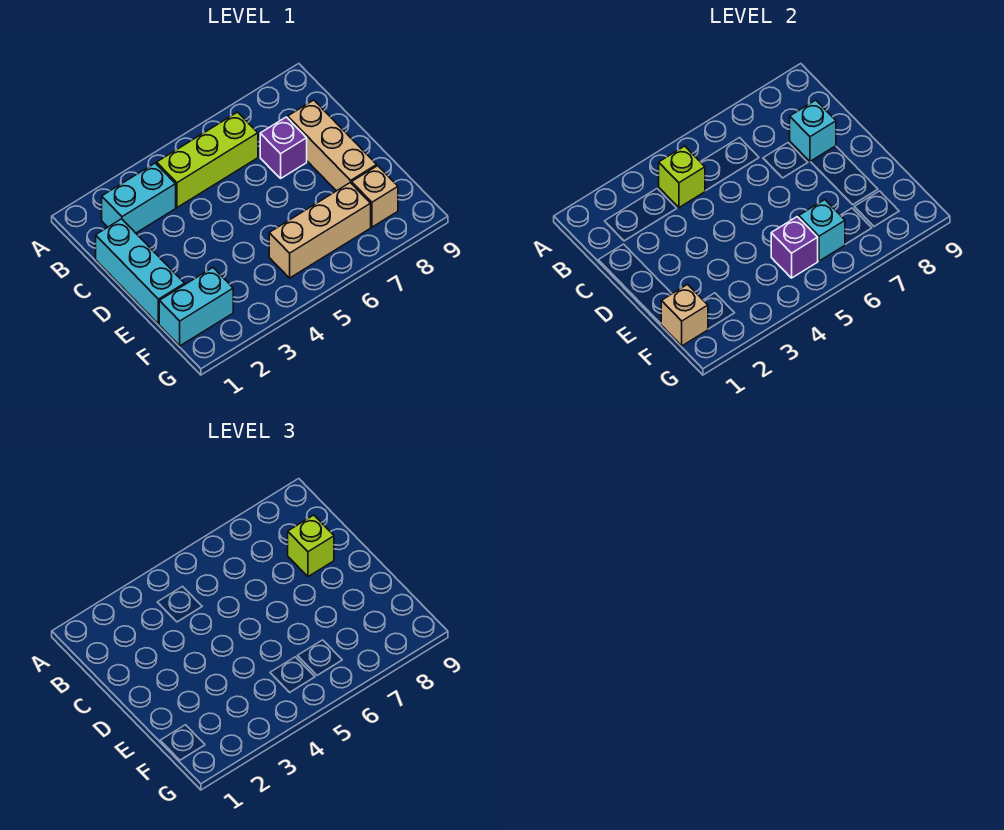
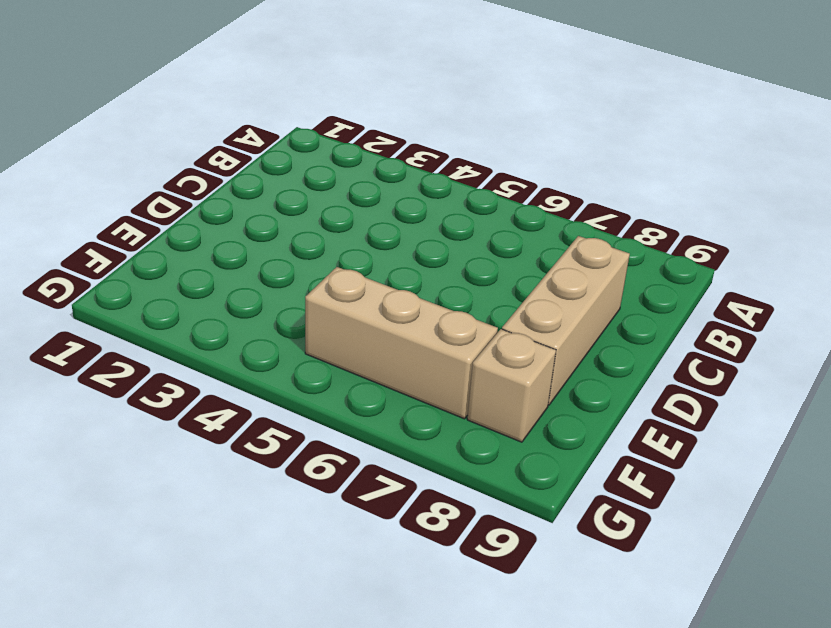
none -> cyan 1x2 brick [102,163,176,233]
none -> lime 1x3 brick [157,112,258,207]
none -> cyan 1x3 brick [96,219,185,324]

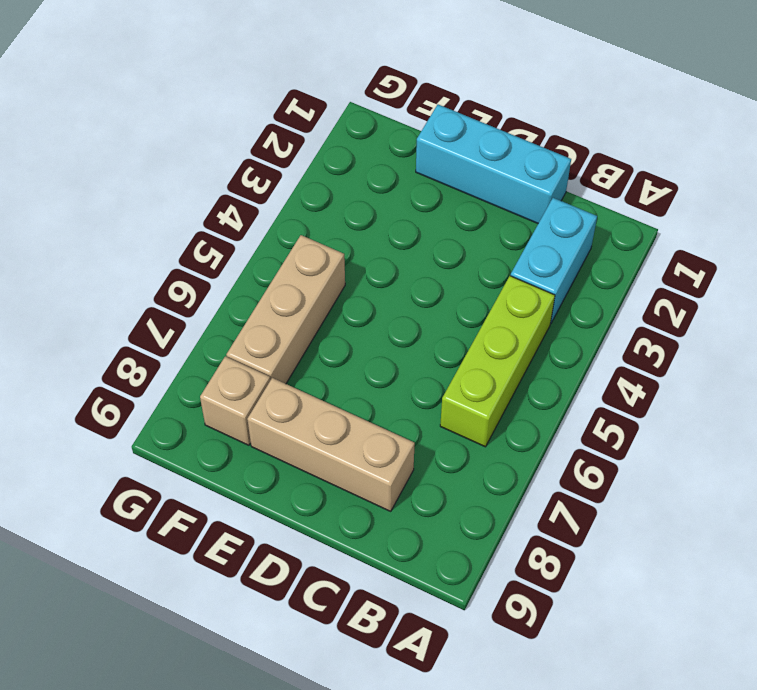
none -> purple 1x1 brick [260,117,307,178]
none -> cyan 1x2 brick [159,268,233,346]
none -> lime 1x1 brick [659,146,705,207]

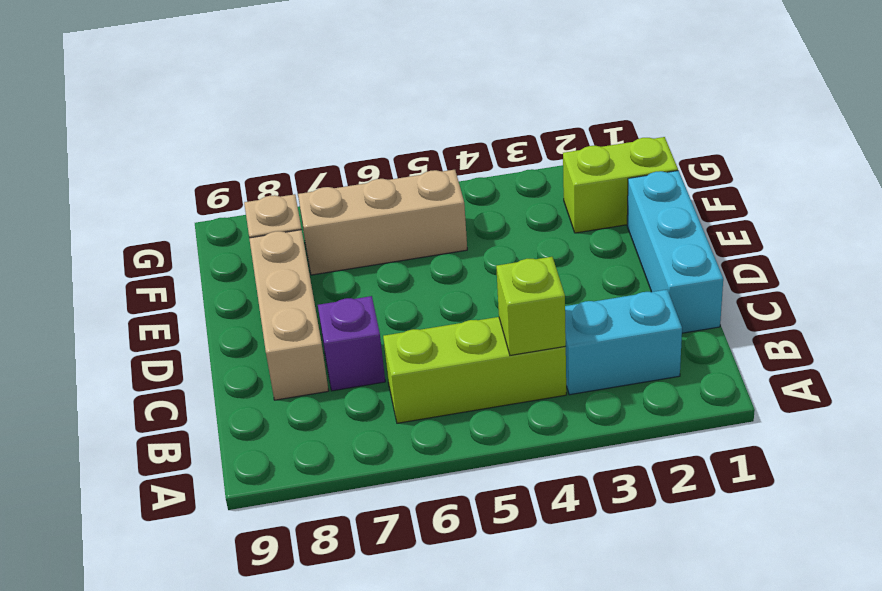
lime 1x2 brick [563,137,678,233] -> cyan 1x2 brick [159,268,233,346]
none -> cyan 1x1 brick [790,100,836,161]
none -> tan 1x1 brick [661,284,708,346]
none -> purple 1x1 brick [771,217,818,278]

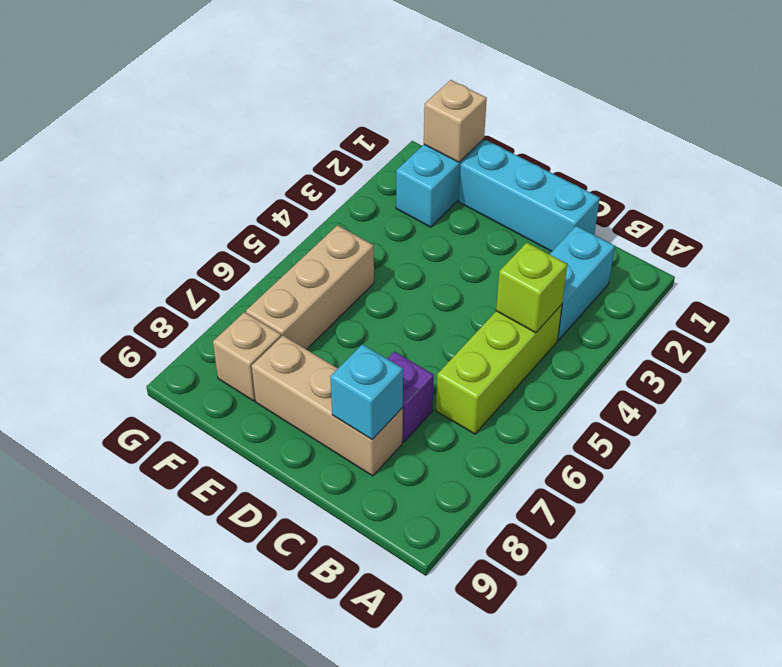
none -> purple 1x1 brick [771,217,818,278]
none -> cyan 1x1 brick [799,200,845,261]
none -> lime 1x1 brick [288,515,334,577]

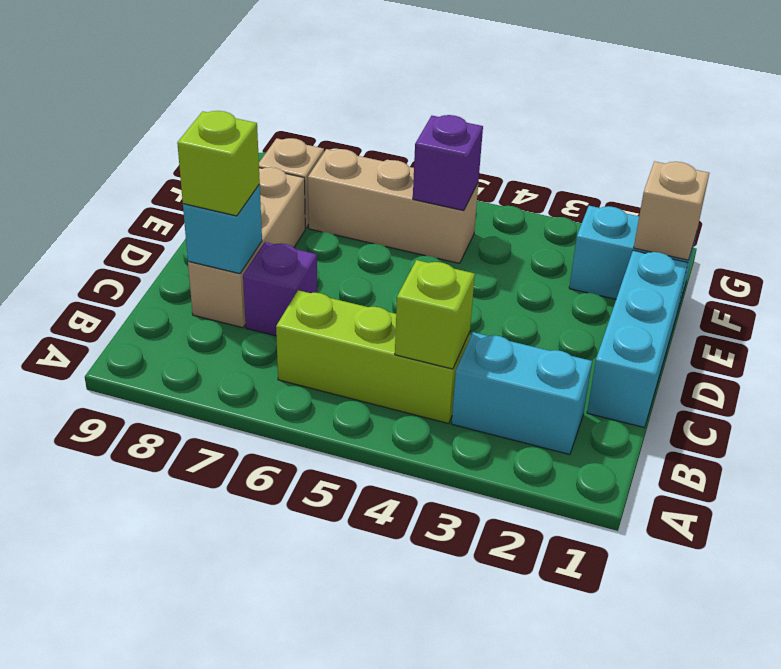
none -> cyan 1x1 brick [799,200,845,261]

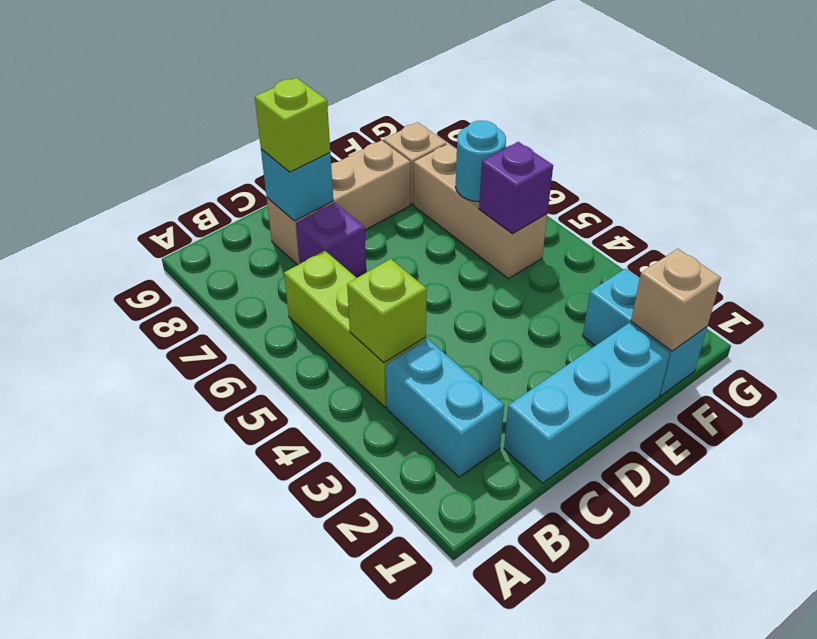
cyan 1x1 round brick [455,121,506,202] -> cyan 1x1 brick [799,200,845,261]

